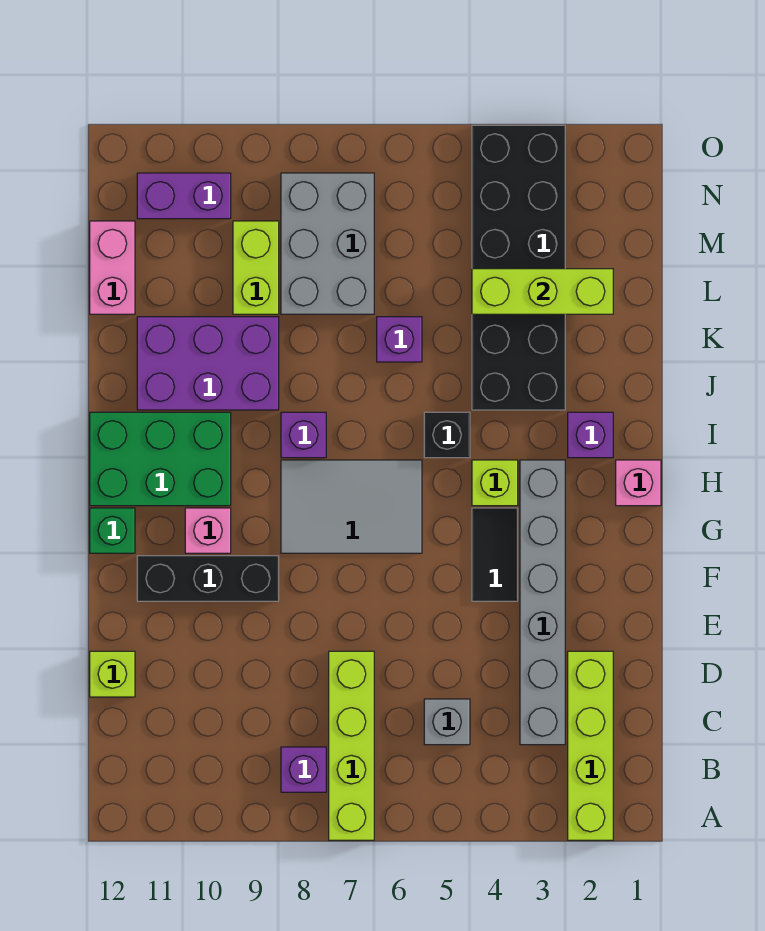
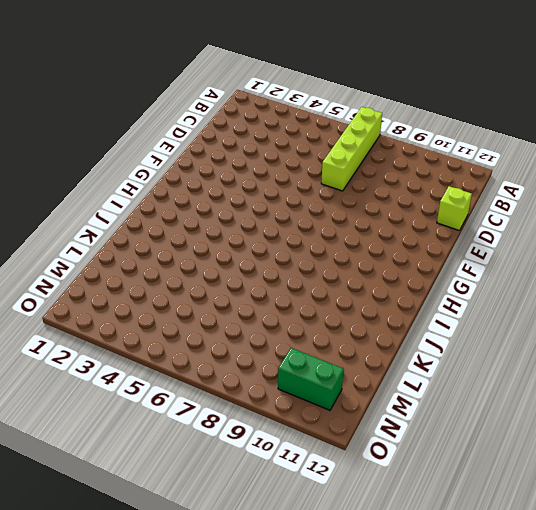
green 1x2 brick [278,348,344,410] -> purple 1x2 brick [137,173,231,219]
none -> lime 1x4 brick [568,651,613,840]
none -> purple 1x1 brick [281,747,326,792]
none -> grey 1x6 brick [520,460,565,745]

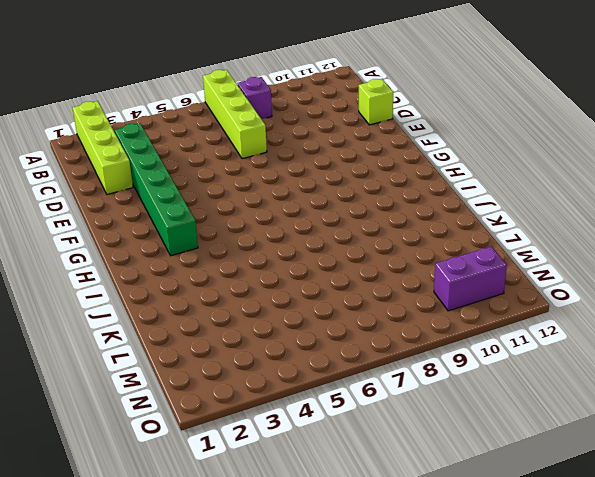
green 1x6 brick [115,124,198,256] -> grey 1x6 brick [520,460,565,745]
none -> grey 1x1 brick [424,699,470,745]
none -> black 1x2 tile [472,508,518,601]
none -> black 1x3 brick [137,556,279,601]

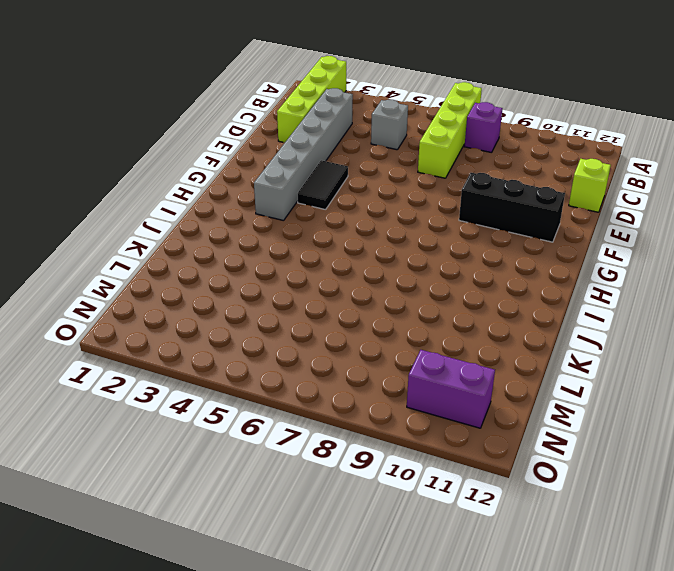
none -> grey 2x3 tile [281,460,422,553]
none -> pink 1x1 brick [185,508,231,553]
none -> green 1x1 brick [90,508,135,553]

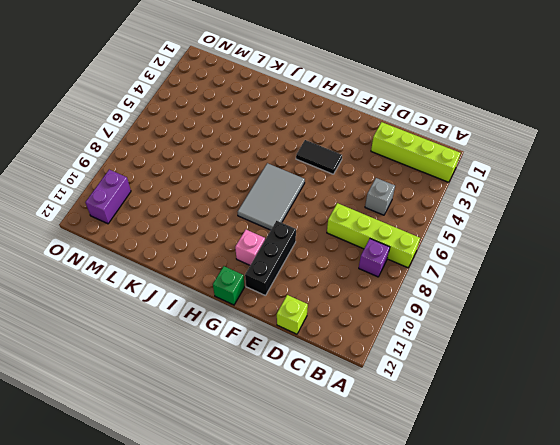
none -> grey 1x6 brick [520,460,565,745]
none -> pink 1x1 brick [616,460,661,506]
none -> lime 1x1 brick [472,460,518,506]

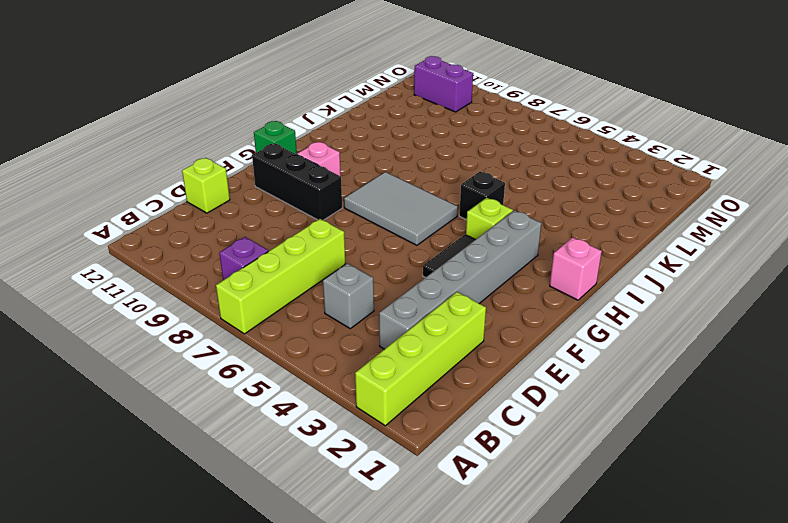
none -> green 2x3 brick [90,412,231,506]
none -> purple 1x1 brick [568,412,613,458]
none -> purple 1x1 brick [281,412,326,458]

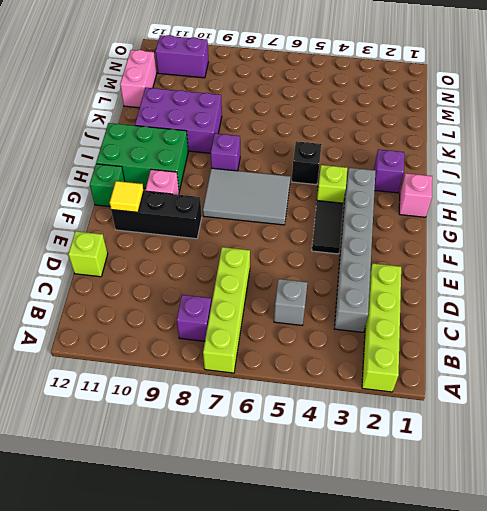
yellow 1x1 tile [110,181,144,212] -> none
none -> black 2x6 brick [472,125,565,410]
none -> purple 1x1 brick [377,317,422,362]
none -> grey 2x3 brick [281,173,374,314]

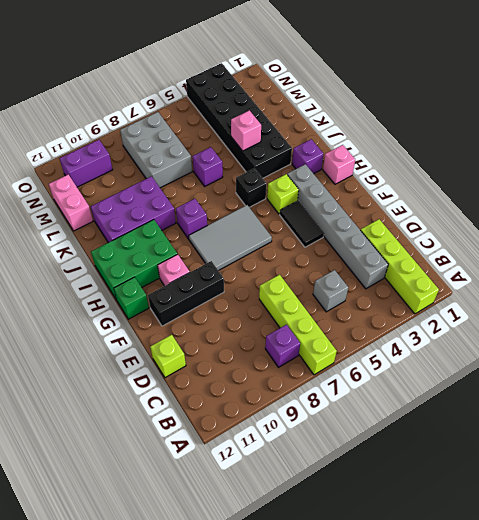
pink 1x1 brick [231,110,261,151] -> none
none -> lime 1x2 brick [233,221,279,314]
none -> lime 1x3 brick [472,269,613,314]

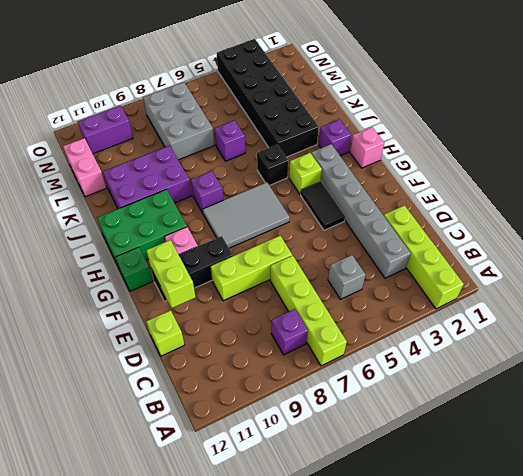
lime 1x3 brick [211,236,292,301] -> lime 1x3 brick moved to [472,269,613,314]
lime 1x2 brick [146,240,195,308] -> lime 1x2 brick moved to [233,221,279,314]

